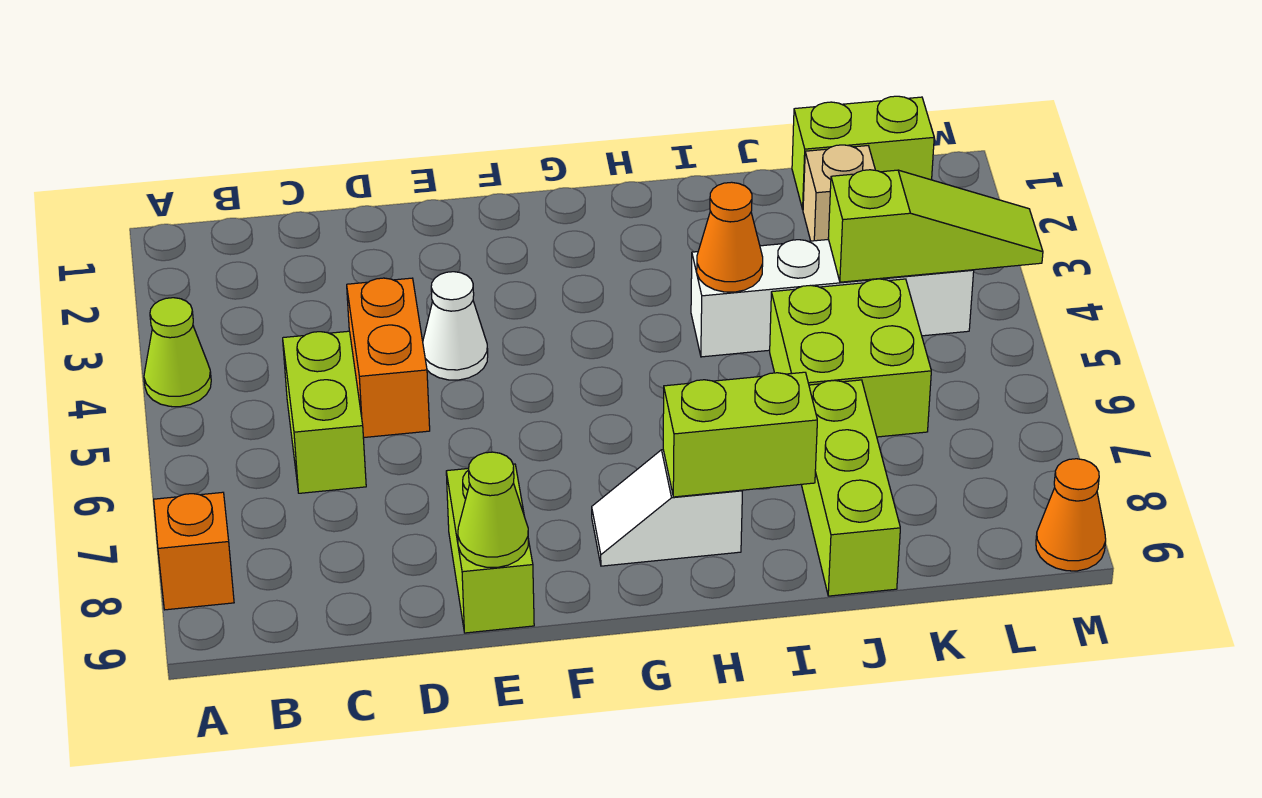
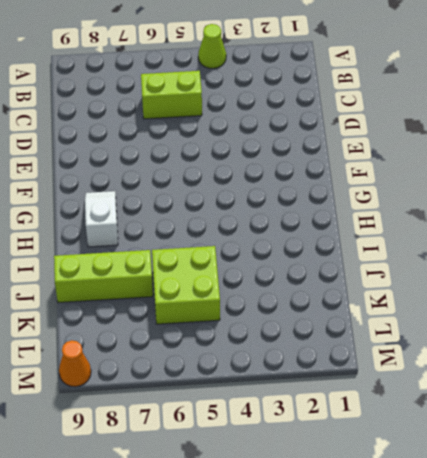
none -> orange 1x1 brick [154,492,234,610]
none -> orange 1x2 brick [347,278,430,438]
none -> white 1x1 cone [423,272,488,380]

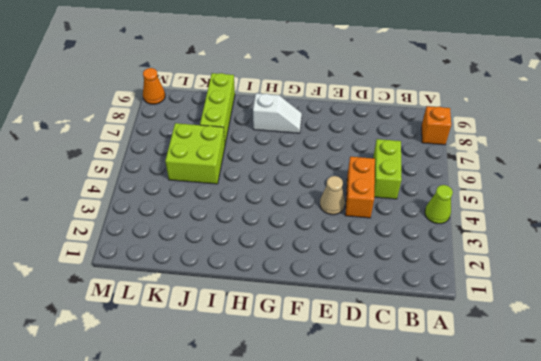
tan 1x1 cone [320,176,345,215] -> white 1x1 cone [423,272,488,380]
none -> lime 1x2 brick [446,464,534,633]
none -> white 1x4 brick [691,239,974,357]
none -> lime 1x2 brick [792,96,934,209]

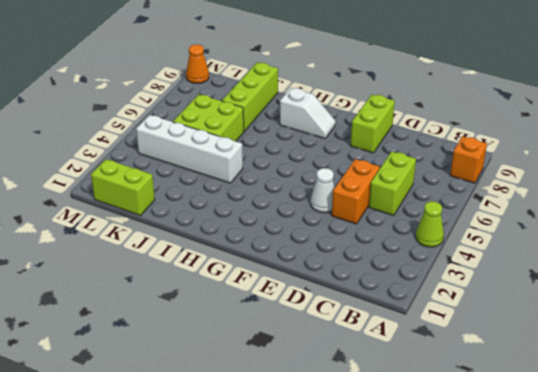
none -> tan 1x1 brick [803,145,875,241]
none -> lime 1x1 cone [458,452,528,567]
none -> lime 1x2 brick [663,372,817,497]

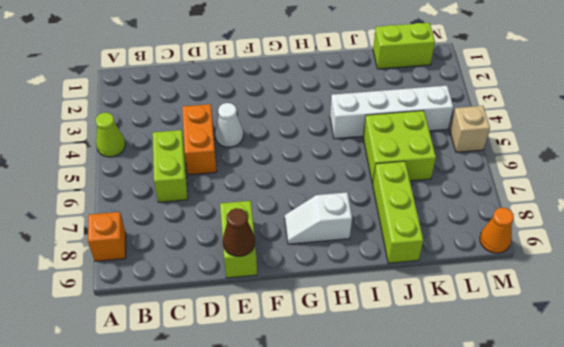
brown 1x1 cone [223,208,255,257] -> lime 1x1 cone [458,452,528,567]
tan 1x1 brick [450,106,490,152] -> tan 1x1 brick moved to [803,145,875,241]
none -> lime 1x2 brick [663,372,817,497]
none -> orange 1x1 cone [697,182,763,292]
none -> lime 1x3 slope [828,170,1043,282]

